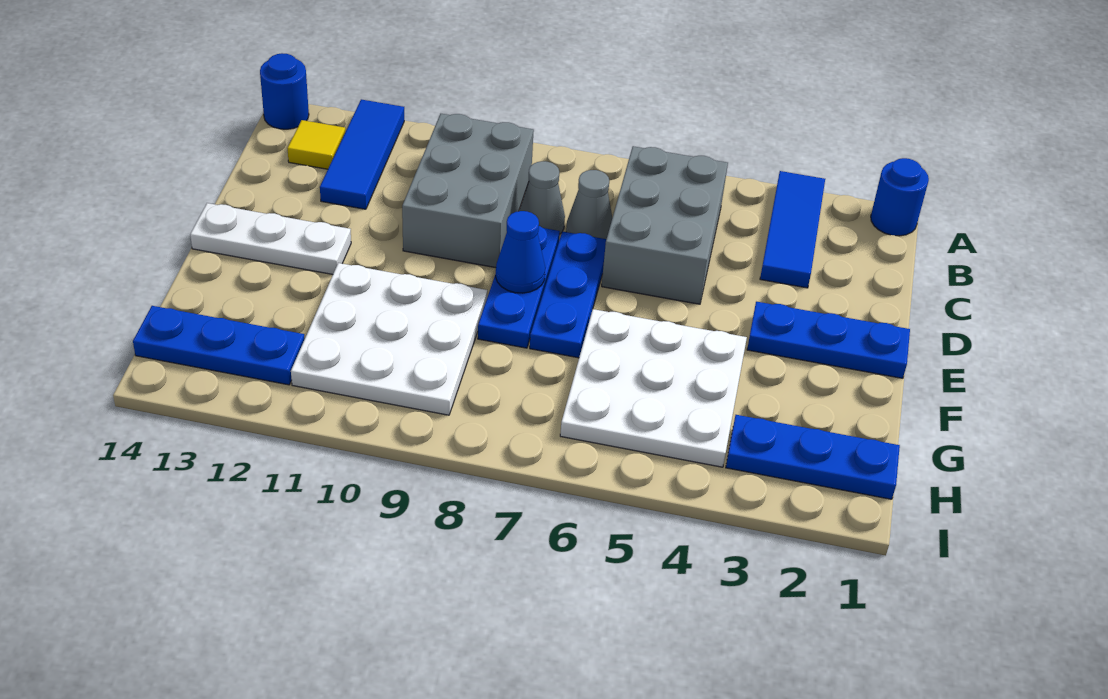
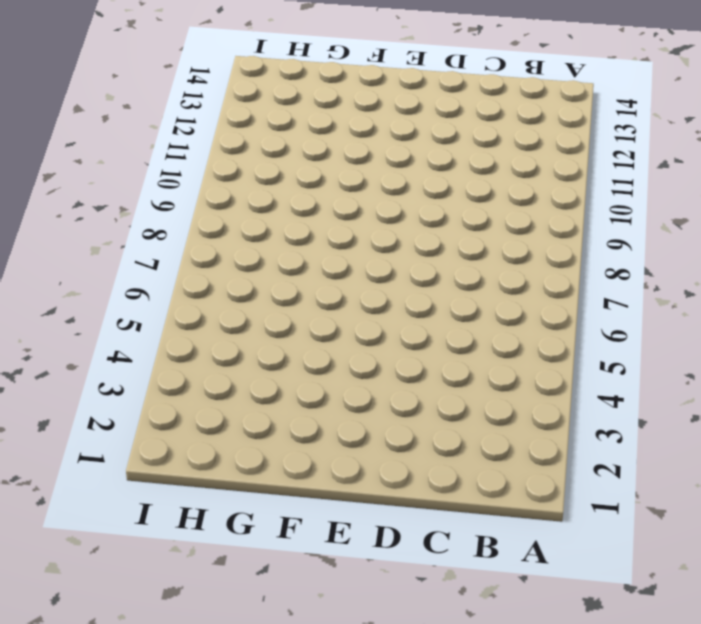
none -> blue 1x1 round brick [871,158,929,236]
none -> blue 1x3 tile [760,171,825,288]
none -> blue 1x3 tile [320,99,404,209]

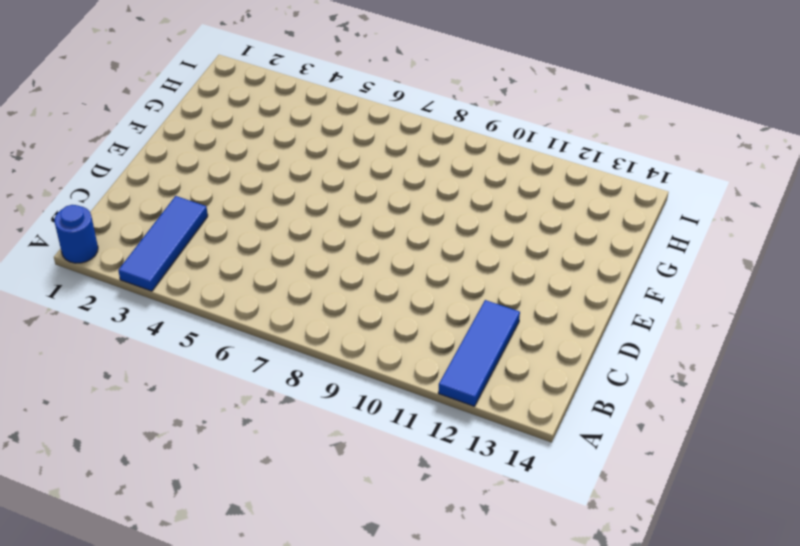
none -> blue 1x1 round brick [260,53,309,129]
none -> grey 2x3 brick [602,146,728,304]
none -> grey 2x3 brick [402,114,534,268]

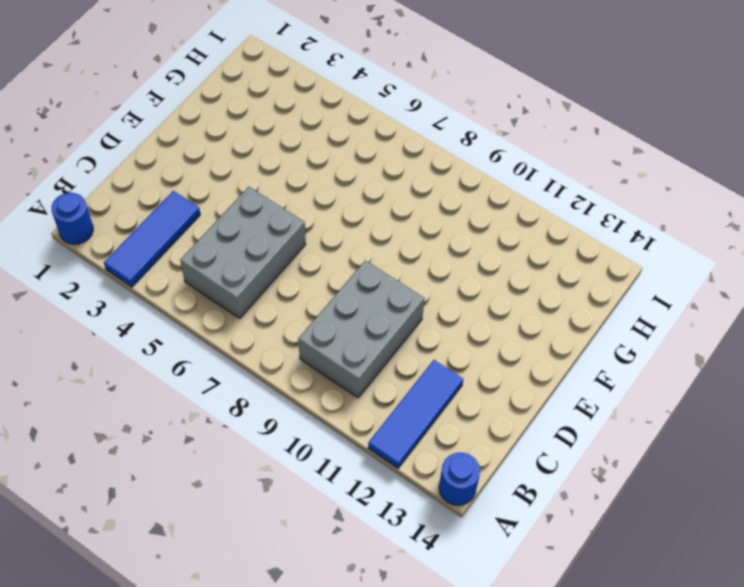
none -> yellow 1x1 tile [287,120,346,169]
none -> grey 1x1 cone [566,170,612,239]
none -> grey 1x1 cone [519,161,565,234]

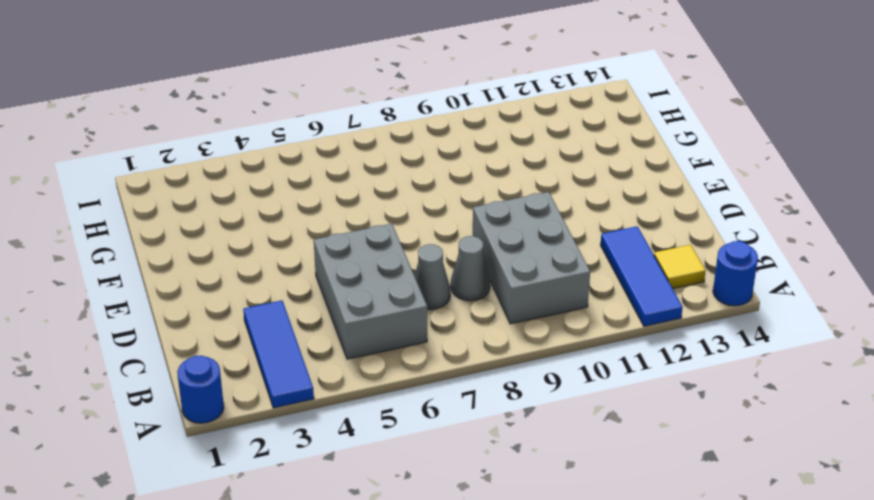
none -> blue 1x3 plate [530,231,606,358]
none -> blue 1x3 plate [478,226,560,348]
none -> blue 1x3 plate [747,302,910,378]

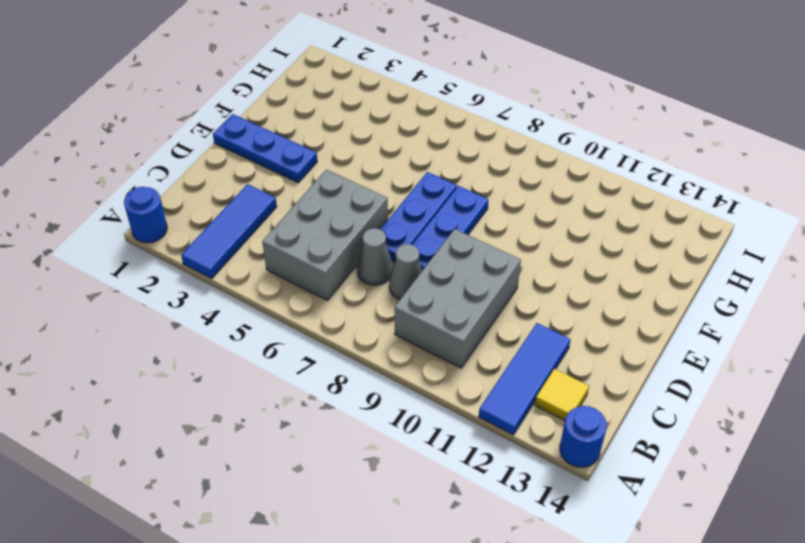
none -> white 1x3 plate [190,203,351,274]
none -> white 3x3 plate [560,309,747,467]
none -> white 3x3 plate [291,263,487,415]

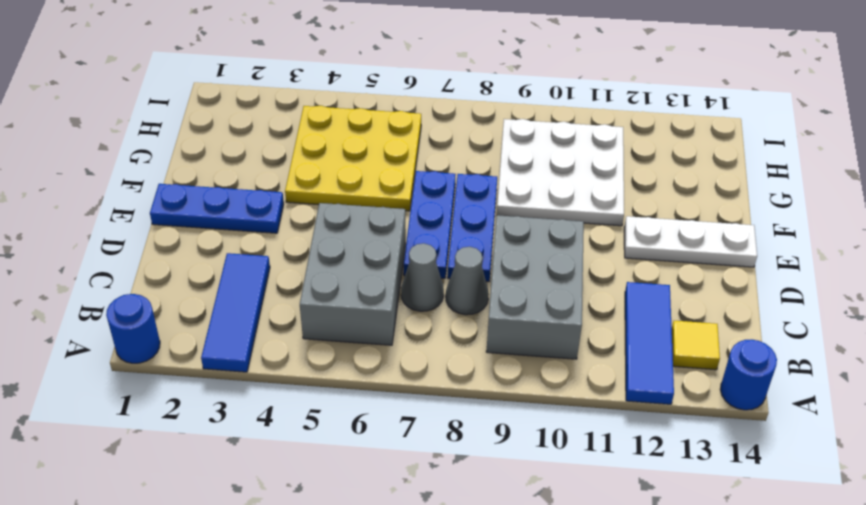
yellow 3x3 plate [285,106,421,211] -> white 3x3 plate [560,309,747,467]
none -> blue 1x3 plate [726,415,900,499]
none -> blue 1x3 plate [133,306,305,385]
none -> blue 1x1 cone [496,211,545,293]

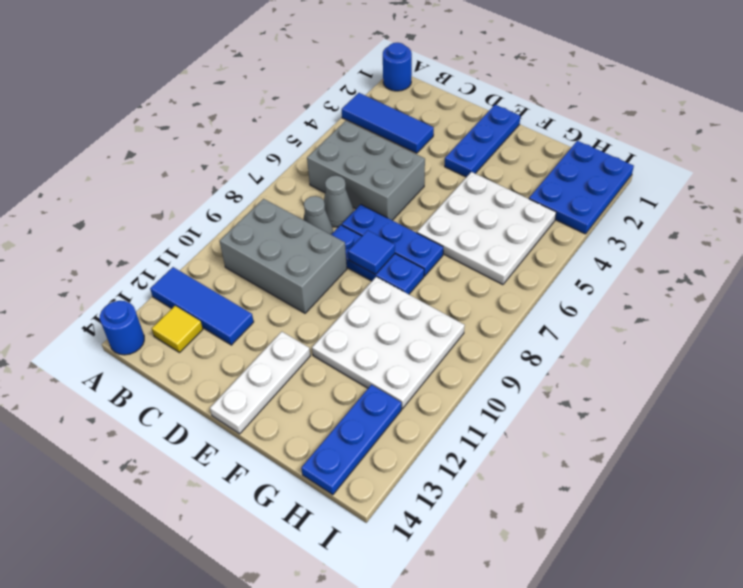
blue 1x1 tile [348,231,395,274] -> blue 1x1 cone [496,211,545,293]
blue 2x3 plate [529,141,634,234] -> blue 1x3 plate [726,415,900,499]

